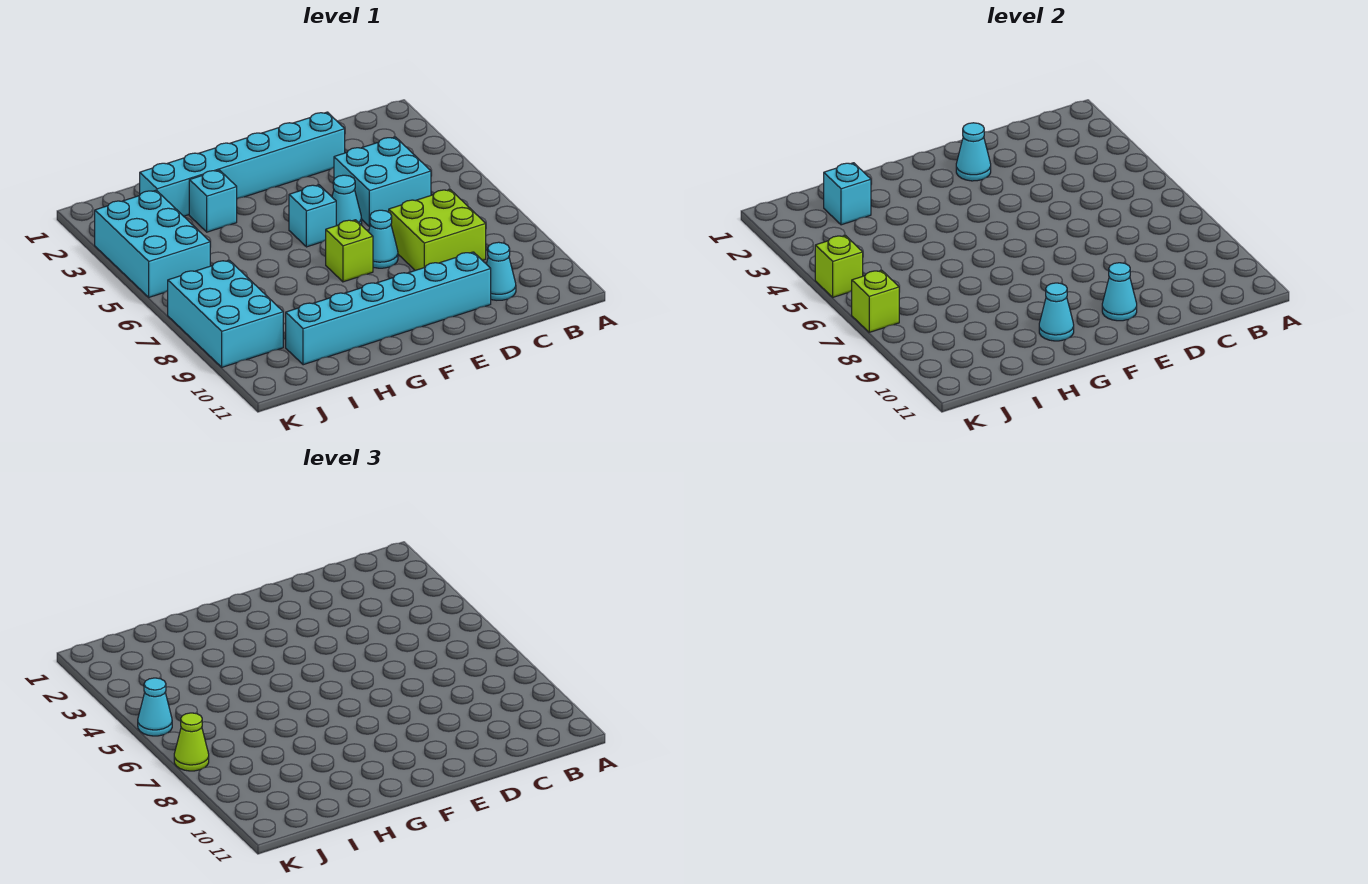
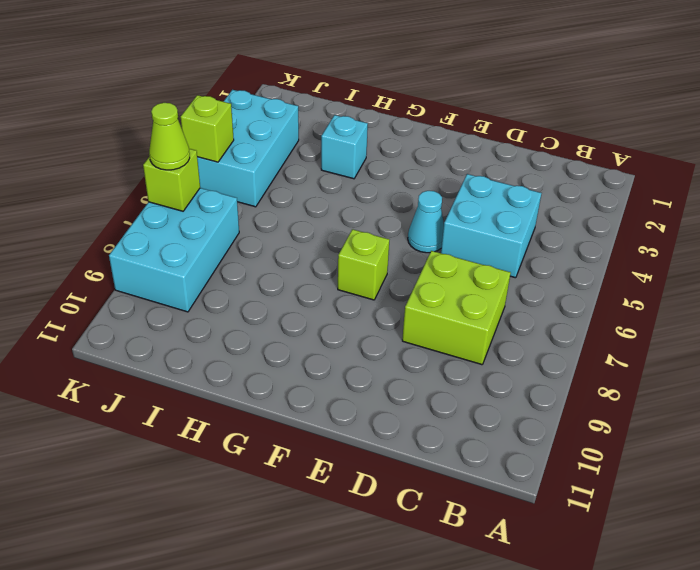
none -> cyan 1x1 cone [487,242,516,300]
none -> cyan 1x6 brick [140,112,345,216]
none -> cyan 1x6 brick [286,252,491,365]

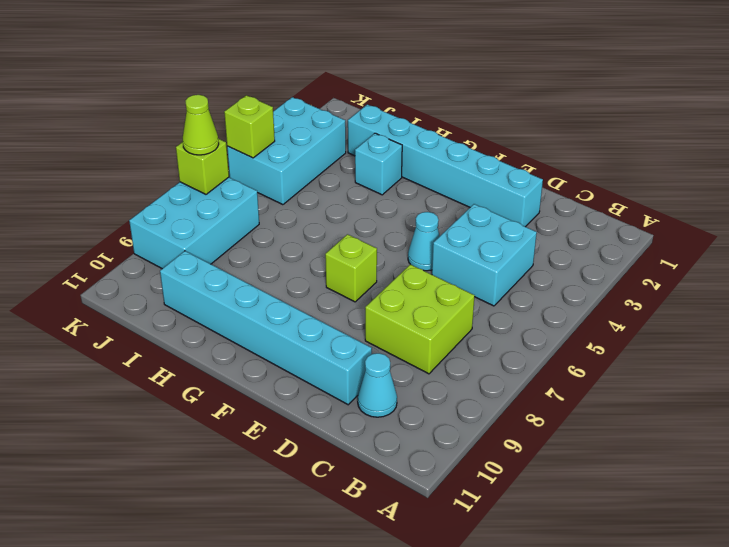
none -> cyan 1x1 cone [369,210,398,268]
none -> cyan 1x1 brick [289,185,336,247]
none -> cyan 1x1 cone [956,123,991,181]

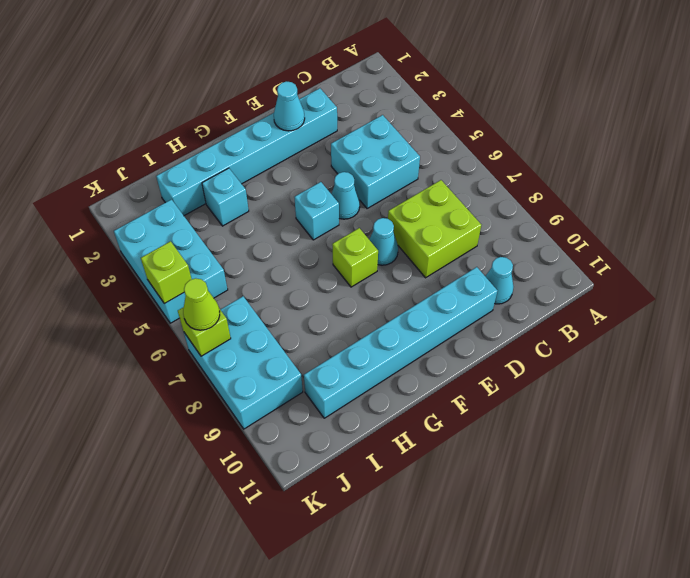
none -> cyan 1x1 cone [1102,263,1137,321]
none -> cyan 1x1 cone [1039,283,1074,341]
none -> cyan 1x1 brick [824,163,871,225]

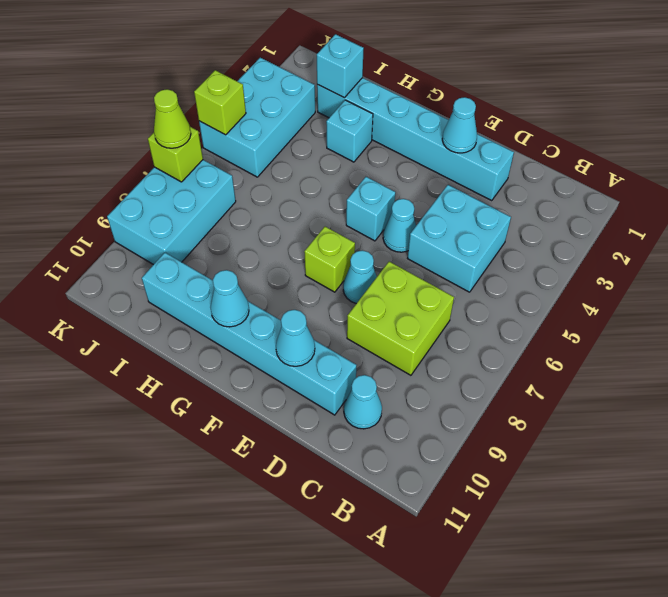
none -> cyan 1x1 cone [138,678,172,736]

